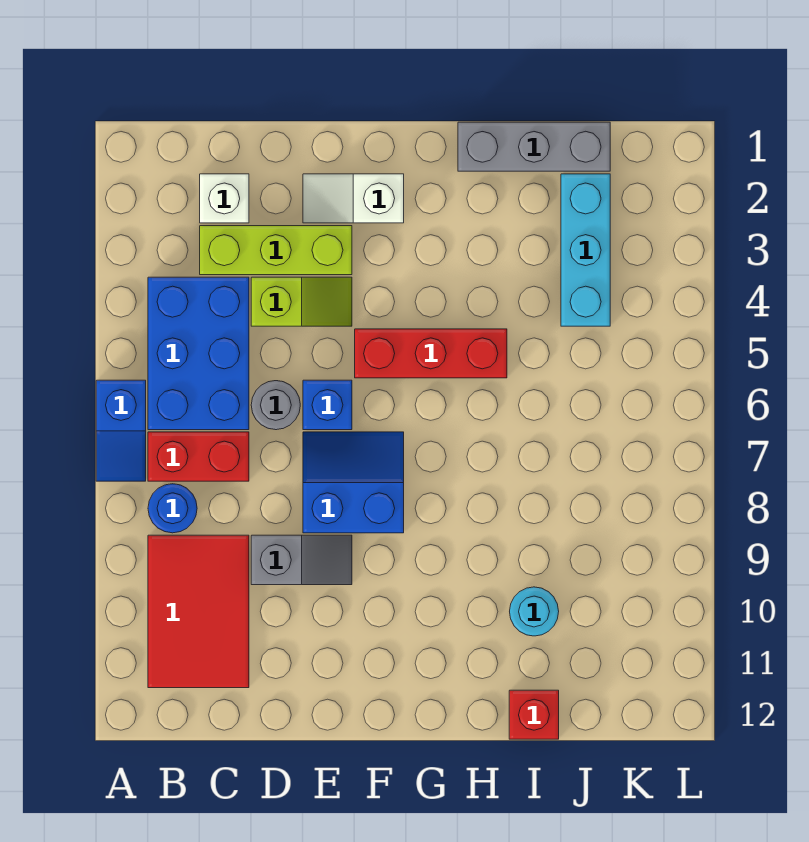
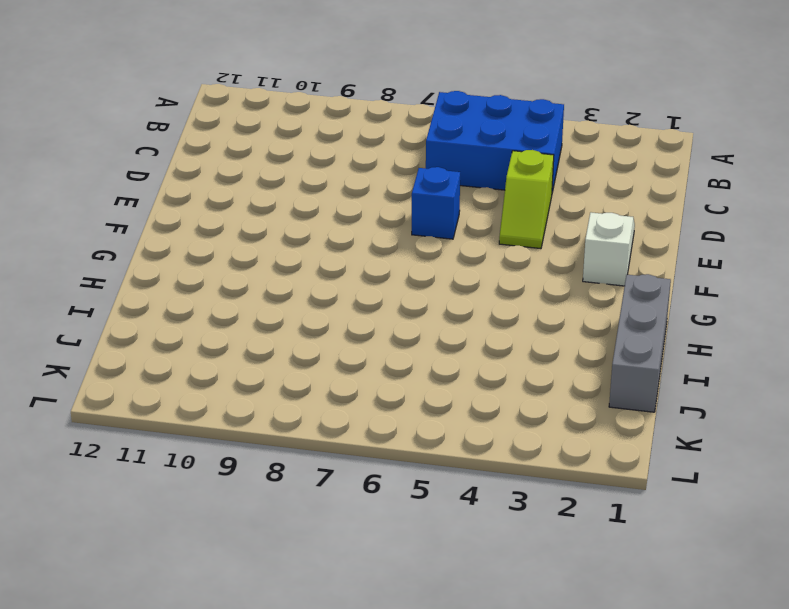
none -> blue 1x2 slope [96,380,146,481]
none -> red 1x2 brick [148,432,249,481]
none -> blue 1x1 round brick [148,484,197,533]

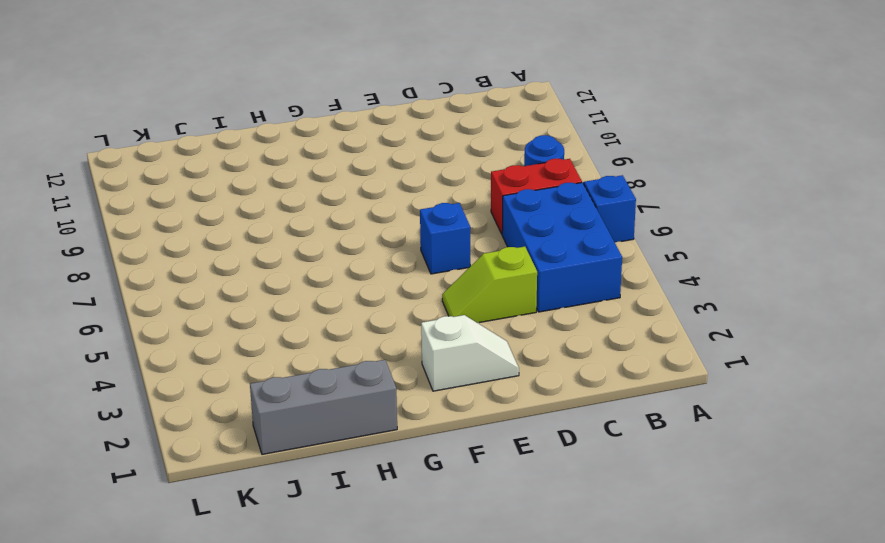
none -> red 2x3 tile [148,535,249,688]
none -> white 1x1 brick [200,174,249,223]
none -> lime 1x3 brick [200,226,352,275]

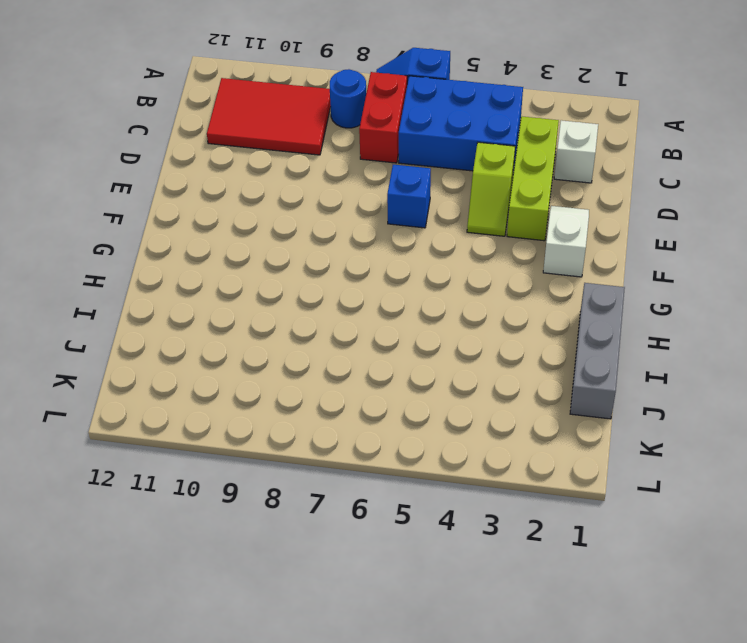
none -> grey 1x1 round brick [251,381,300,430]
none -> grey 1x2 slope [251,535,352,585]
none -> blue 2x2 slope [303,432,404,533]

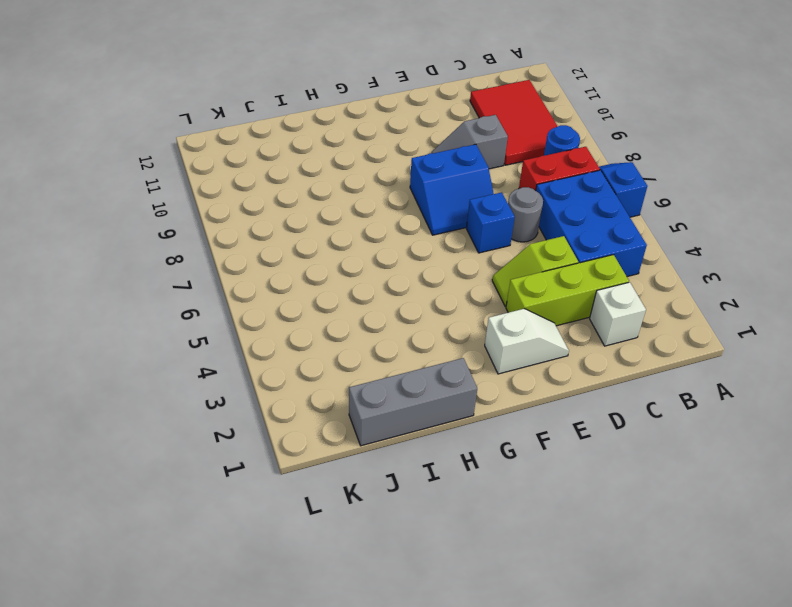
none -> red 1x3 brick [355,329,507,378]
none -> cyan 1x1 round brick [510,587,559,636]
none -> red 1x1 brick [509,690,559,739]

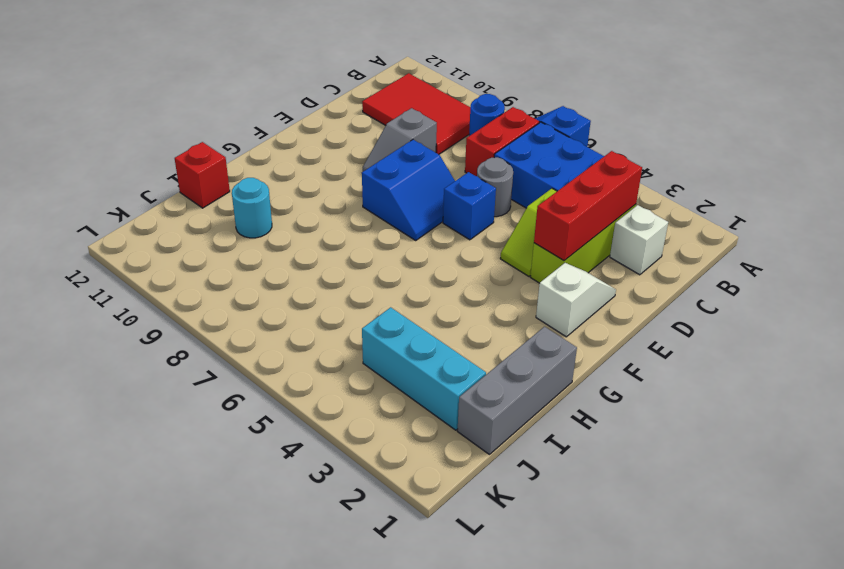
red 1x3 brick [534,151,642,261] -> red 1x3 brick moved to [355,329,507,378]

